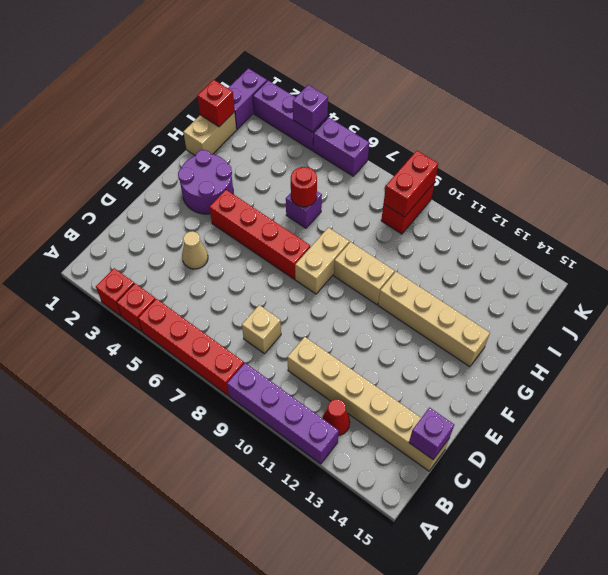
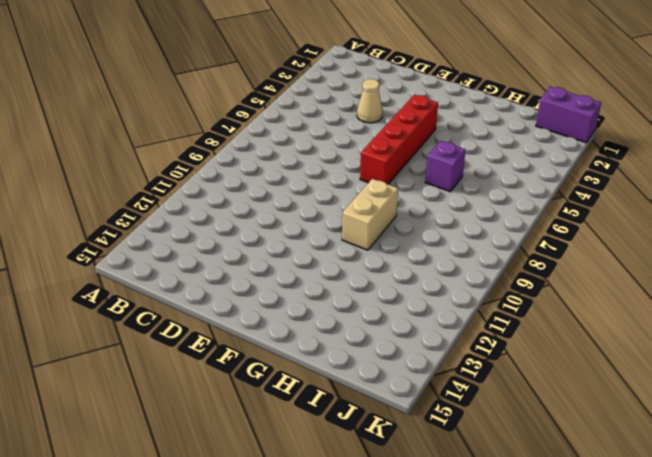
none -> red 1x1 brick [96,268,134,316]
none -> red 1x1 brick [117,283,155,332]
none -> red 1x4 brick [138,299,244,396]

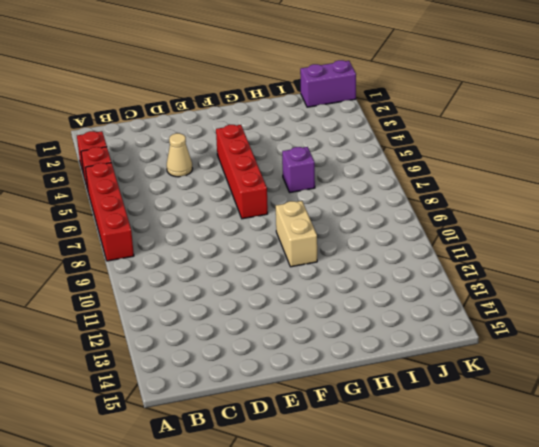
none -> purple 1x4 brick [227,363,339,464]
none -> red 1x1 cone [322,399,350,436]
none -> tan 1x1 brick [242,305,281,354]

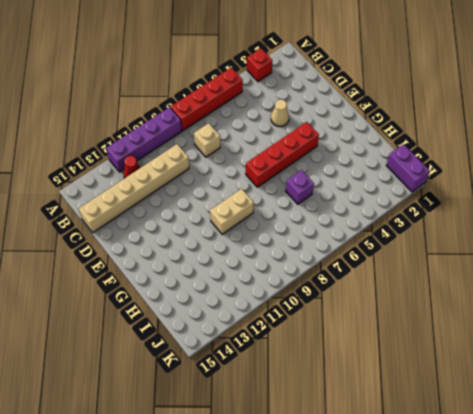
none -> red 1x1 brick [117,283,155,332]
none -> purple 2x2 round brick [178,150,233,214]
none -> tan 1x2 brick [295,227,349,294]

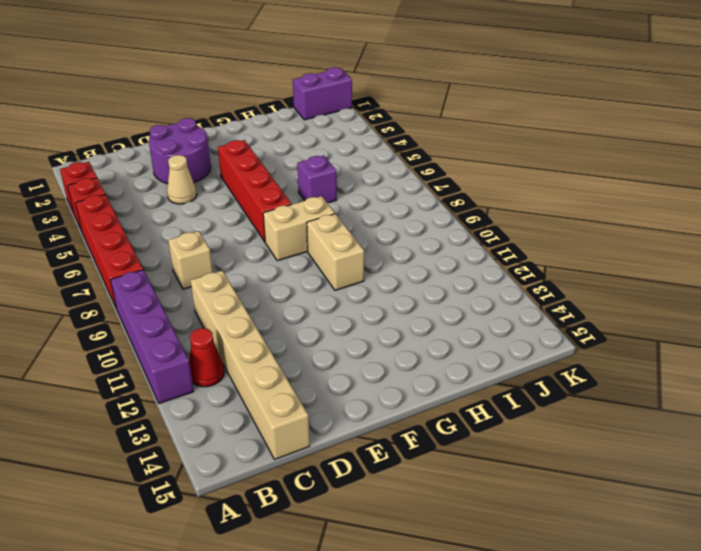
purple 2x2 round brick [149,118,211,184] -> purple 2x2 round brick moved to [178,150,233,214]
none -> tan 1x4 brick [378,272,490,367]
none -> tan 1x2 brick [183,112,237,155]
none -> red 1x2 brick [381,182,435,234]

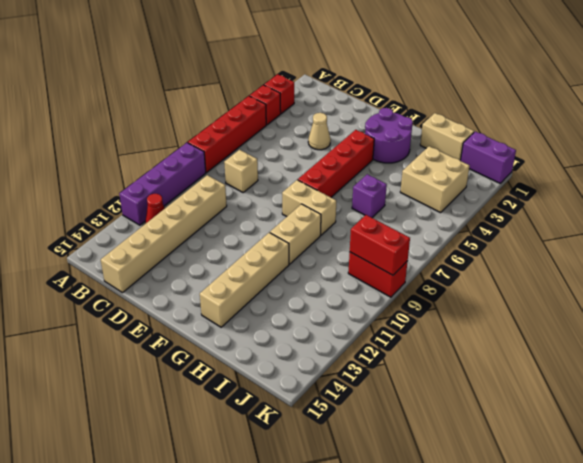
tan 2x2 brick [400,146,470,213] -> none
none -> purple 1x3 brick [253,81,327,150]
none -> purple 1x2 brick [313,117,369,176]
none -> purple 1x1 brick [409,408,454,459]

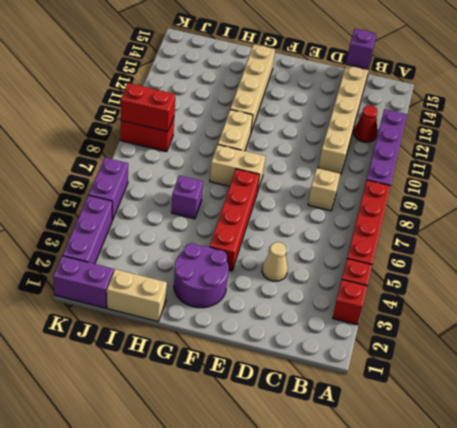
none -> red 1x1 round brick [291,167,317,207]
none -> red 1x1 brick [197,80,235,127]
none -> purple 1x1 brick [293,85,328,132]

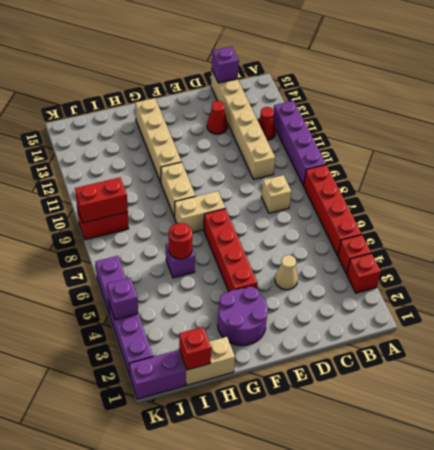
red 1x1 cone [207,101,228,134] -> none

